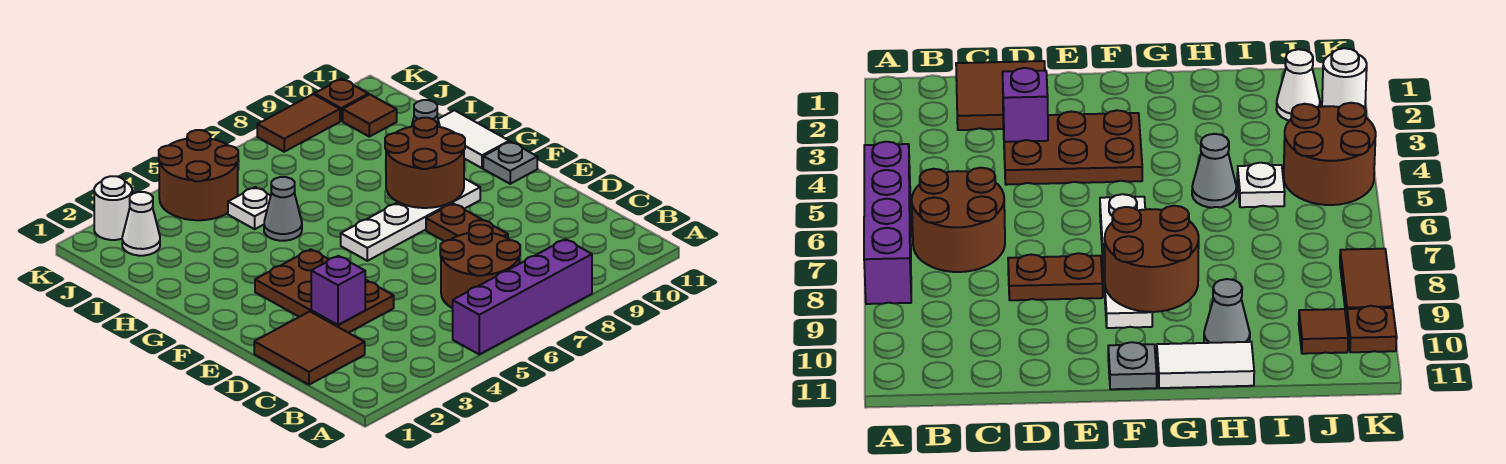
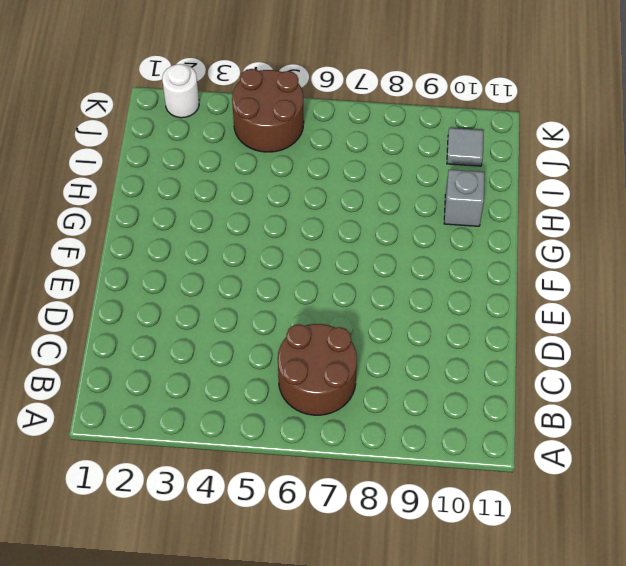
grey 1x1 brick [444,170,485,226] -> grey 1x1 cone [412,100,440,127]
grey 1x1 tile [447,128,483,166] -> brown 1x1 tile [343,94,397,137]
none -> purple 1x4 brick [453,239,592,354]
none -> brown 2x2 tile [254,312,365,385]
none -> brown 2x3 plate [255,249,394,333]

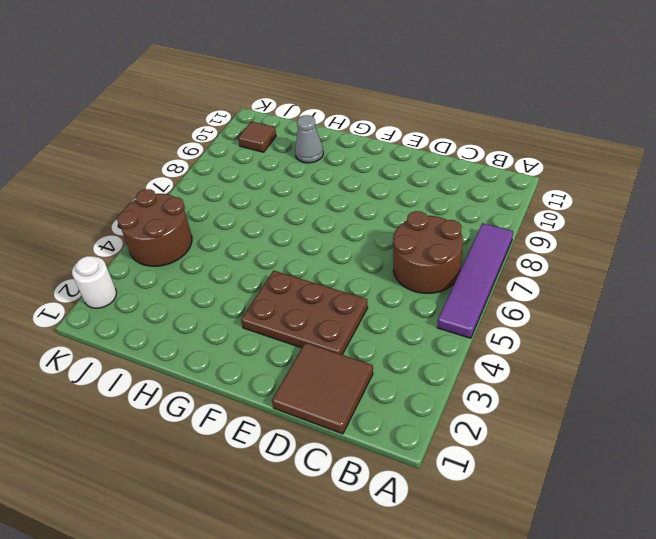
purple 1x4 tile [437,223,513,338] -> purple 1x4 brick [453,239,592,354]
none -> brown 1x2 plate [426,204,508,241]
none -> white 1x4 plate [341,178,480,261]
none -> grey 1x1 plate [483,142,537,184]

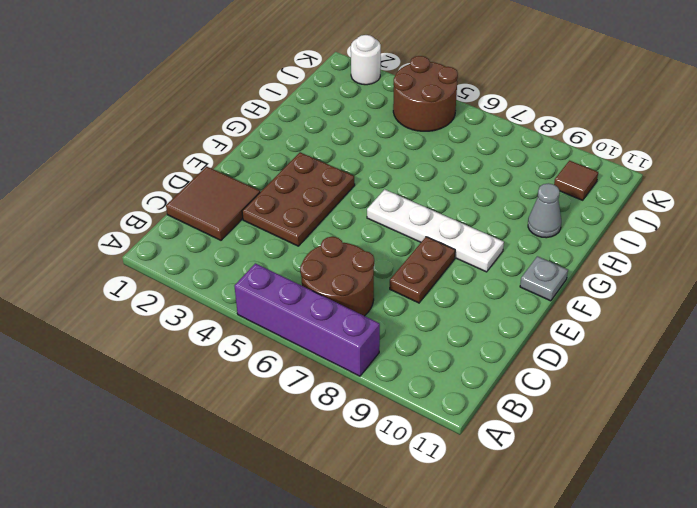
none -> white 1x2 tile [438,110,509,168]
none -> grey 1x1 cone [264,177,302,241]
none -> white 1x1 plate [228,187,271,229]

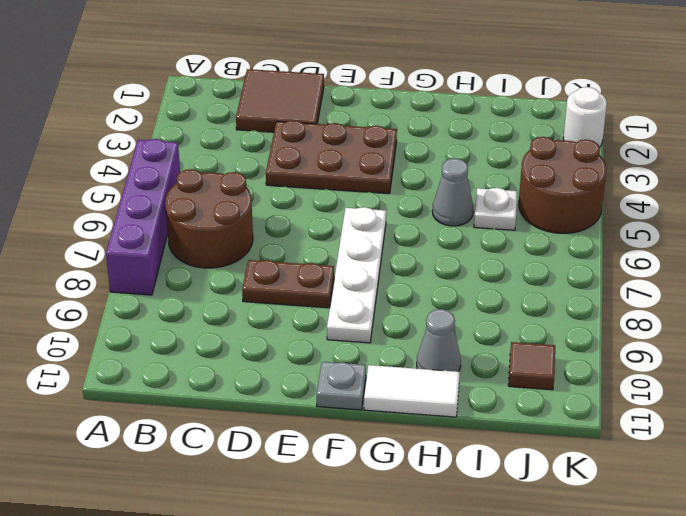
none -> white 1x1 cone [122,192,160,256]
none -> brown 1x2 tile [257,94,340,152]
none -> brown 1x1 plate [315,79,368,121]

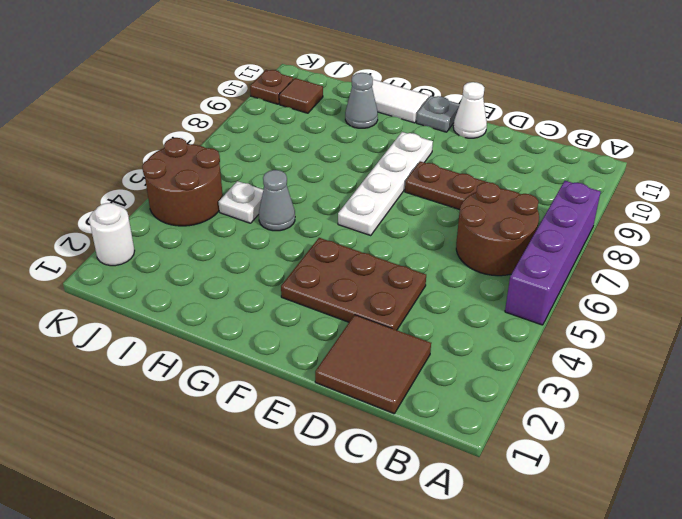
white 1x1 cone [453,82,487,138] -> white 1x1 cone moved to [122,192,160,256]
none -> brown 1x2 tile [257,94,340,152]
none -> purple 1x1 brick [311,256,365,325]
none -> brown 2x2 round brick [385,118,465,208]

